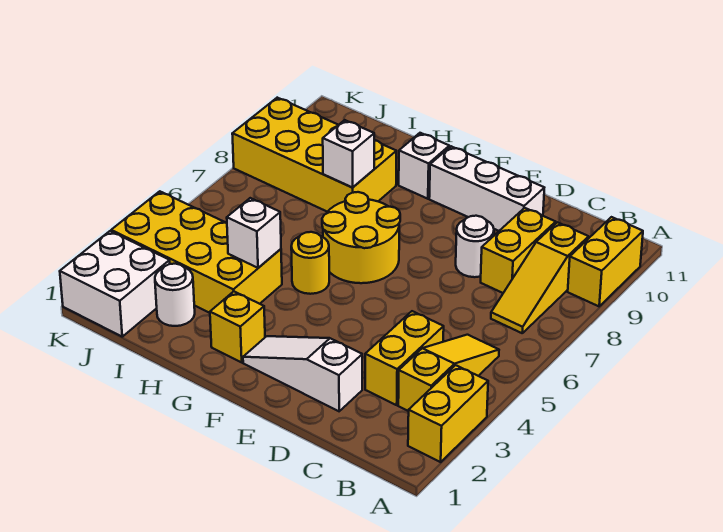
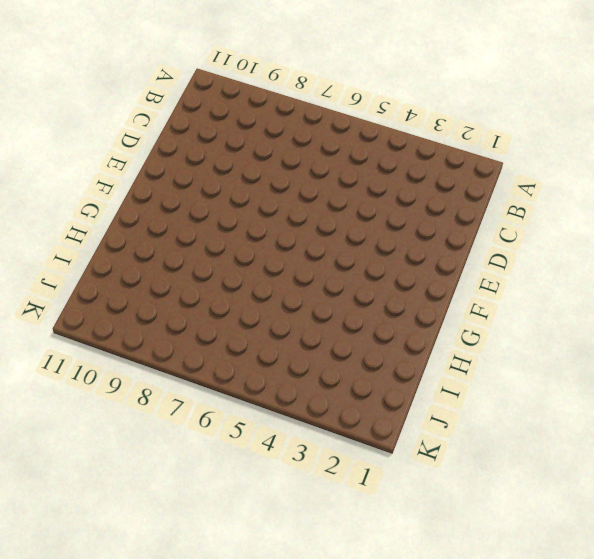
none -> yellow 1x2 brick [408,365,488,462]
none -> yellow 1x2 brick [568,217,643,306]
none -> yellow 1x3 slope [398,335,499,411]

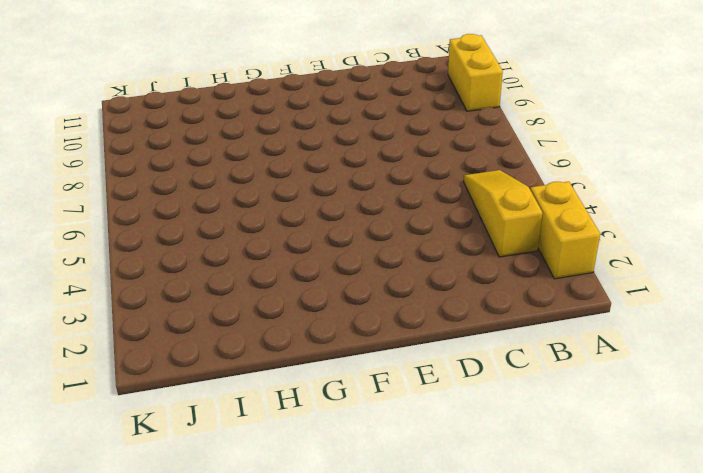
none -> yellow 1x3 slope [491,222,589,333]
none -> yellow 1x2 brick [365,311,444,405]
none -> yellow 1x2 brick [481,208,556,293]

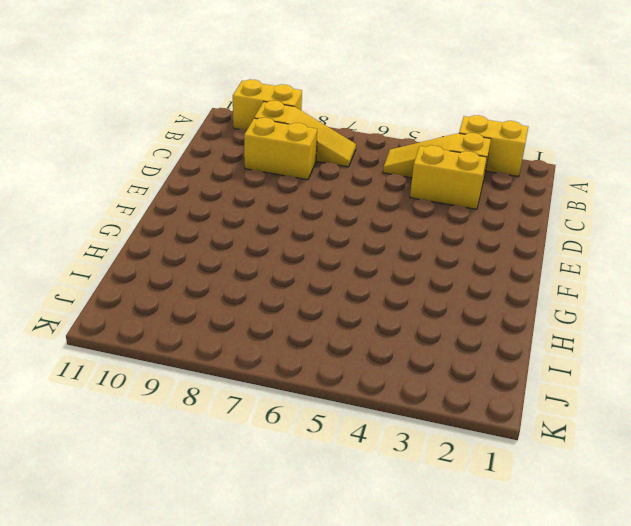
none -> white 1x3 slope [243,336,362,411]
none -> white 1x1 round brick [456,216,494,277]
none -> white 1x3 brick [429,146,544,231]

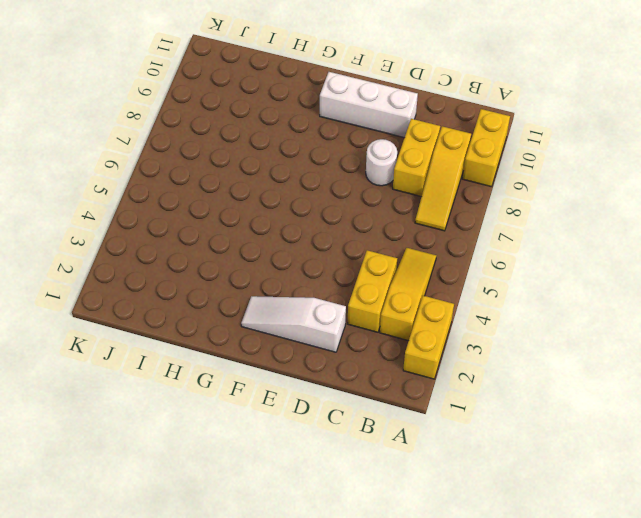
none -> yellow 2x2 round brick [322,192,400,283]
none -> yellow 1x1 brick [210,291,265,362]
none -> yellow 1x1 round brick [291,232,329,294]

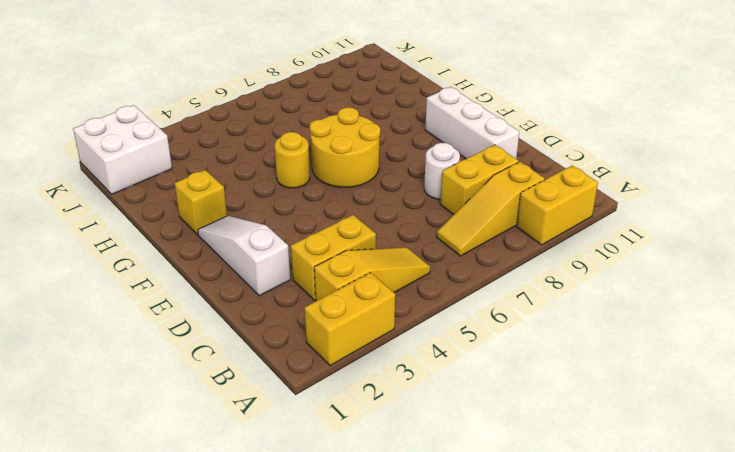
none -> white 1x1 brick [399,133,449,199]
none -> yellow 2x4 brick [111,191,282,313]
none -> yellow 2x4 brick [232,98,396,212]

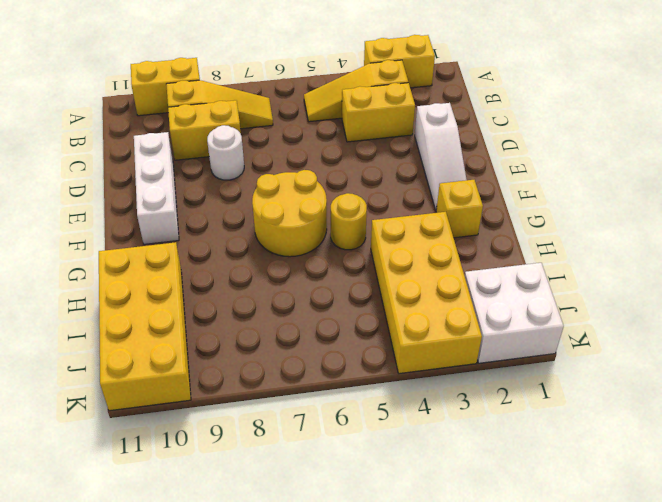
yellow 2x4 brick [99,242,191,411] -> yellow 2x4 brick moved to [232,98,396,212]
none -> white 1x1 brick [399,133,449,199]
none -> white 1x1 round brick [155,264,195,326]
none -> white 1x1 brick [227,198,281,268]

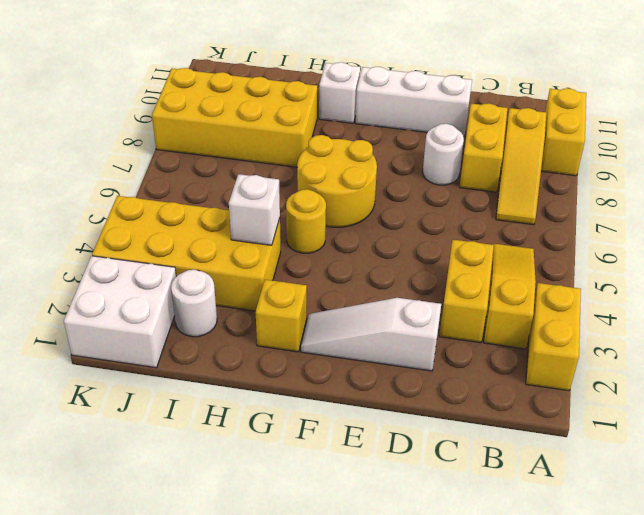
none -> white 1x1 brick [323,120,374,188]

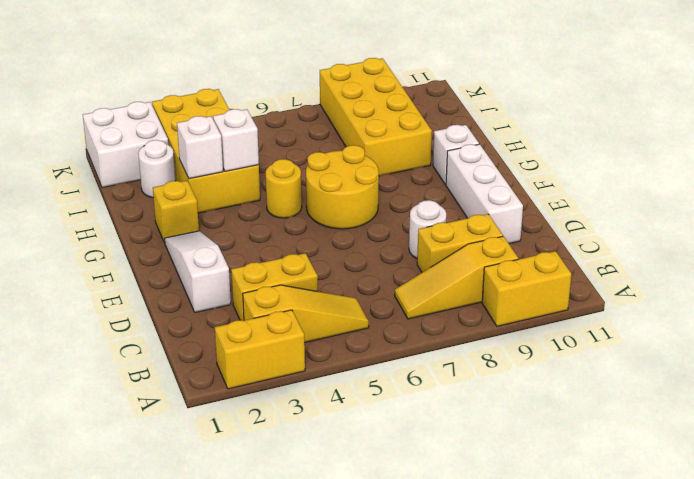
white 1x1 brick [177,116,223,179] -> white 1x1 brick moved to [323,120,374,188]

